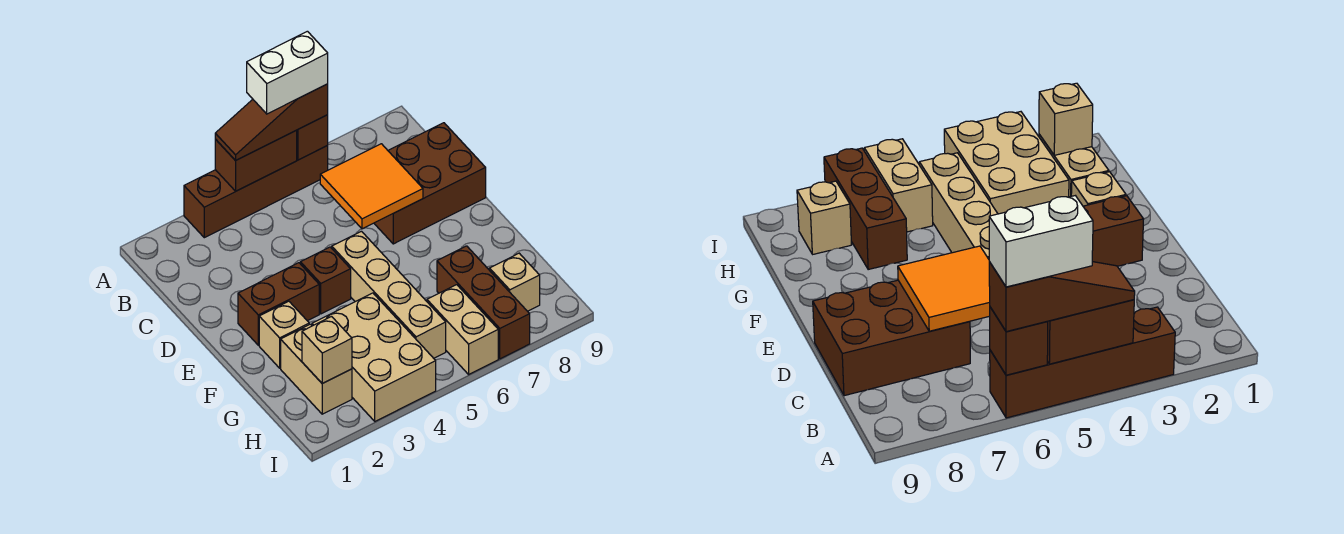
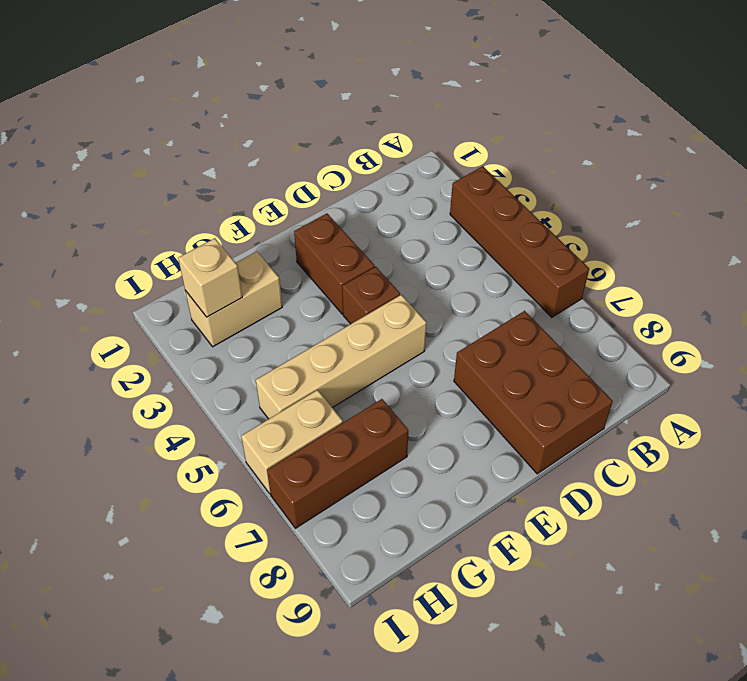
none -> tan 1x1 brick [259,301,309,368]
none -> tan 2x3 brick [312,293,436,421]
none -> tan 1x1 brick [489,253,540,311]

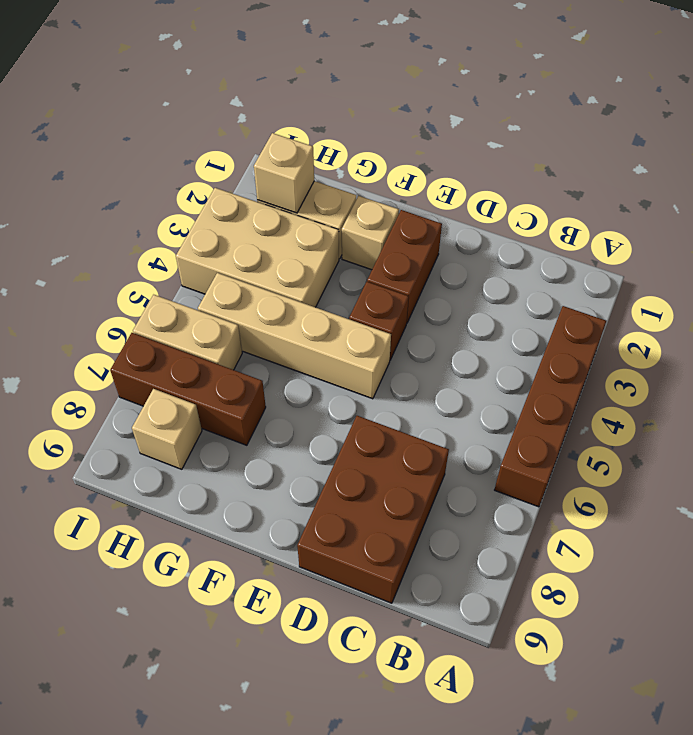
none -> brown 1x2 brick [215,131,297,191]
none -> brown 1x1 brick [296,115,328,160]
none -> orange 2x2 tile [320,144,423,229]

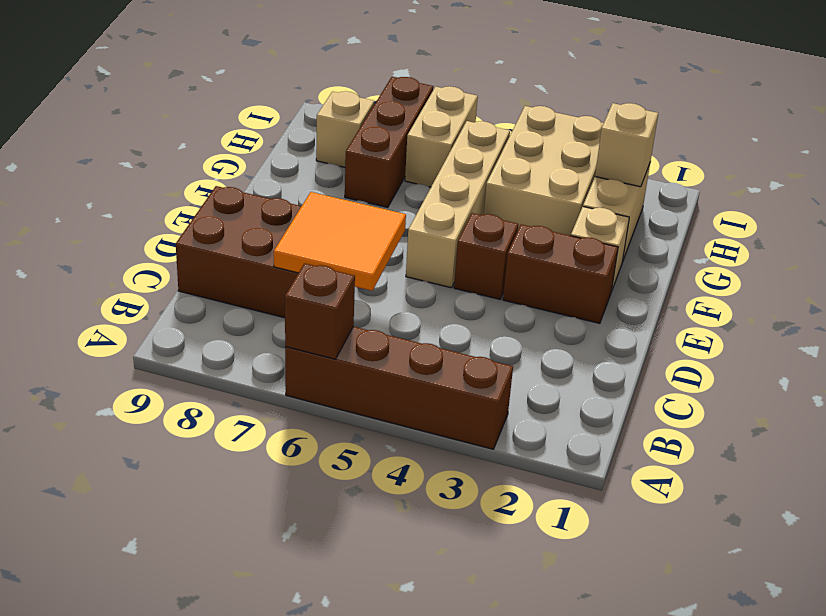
none -> brown 1x2 brick [215,131,297,191]
none -> brown 1x3 slope [215,84,328,161]
none -> white 1x2 brick [247,31,328,114]

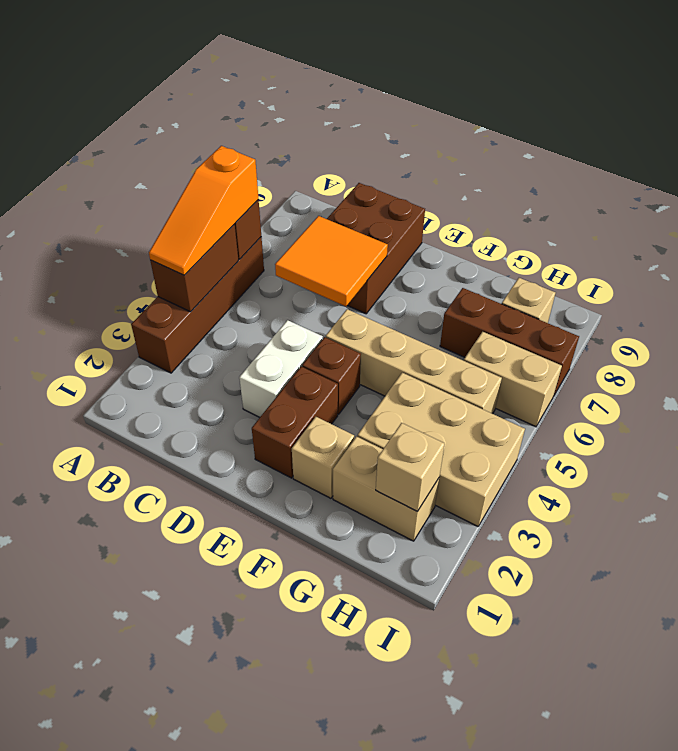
orange 1x3 slope [149,146,258,275] -> brown 1x3 slope [215,84,328,161]
white 1x2 brick [239,320,323,417] -> white 1x2 brick moved to [247,31,328,114]

